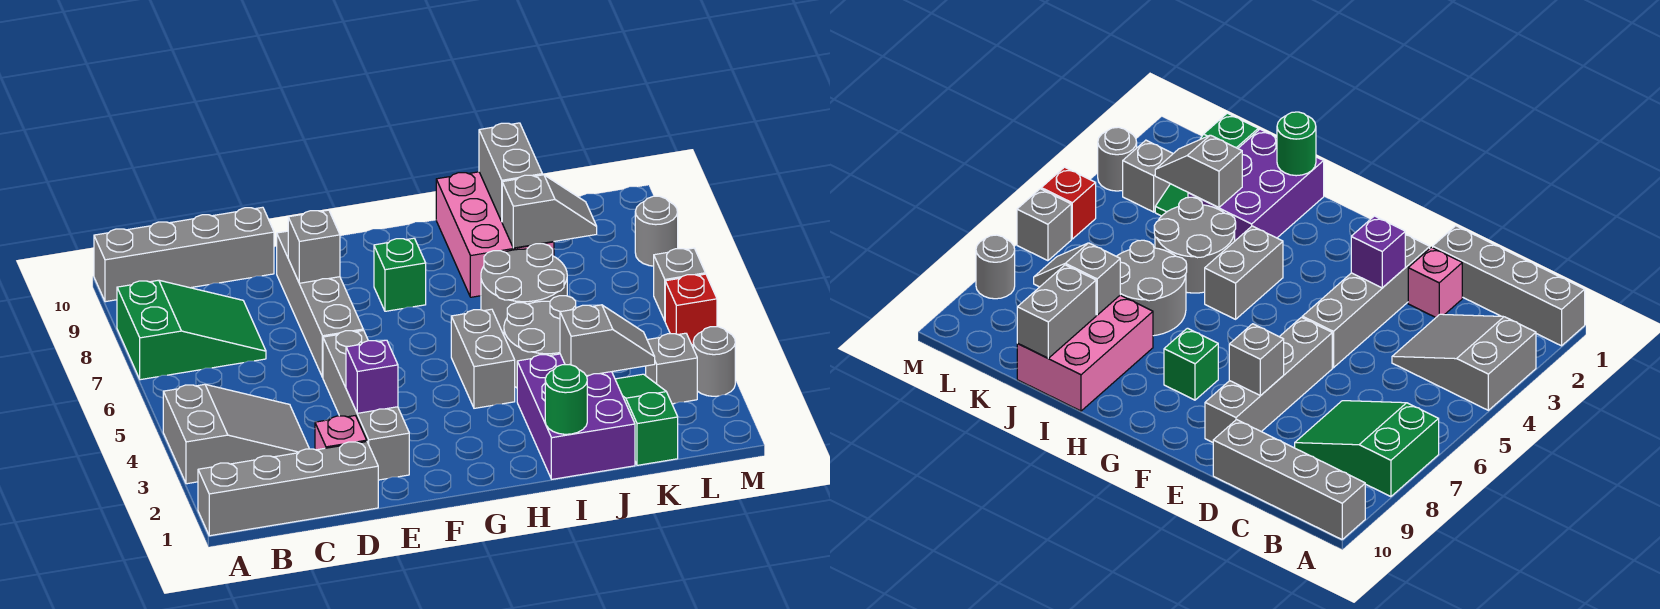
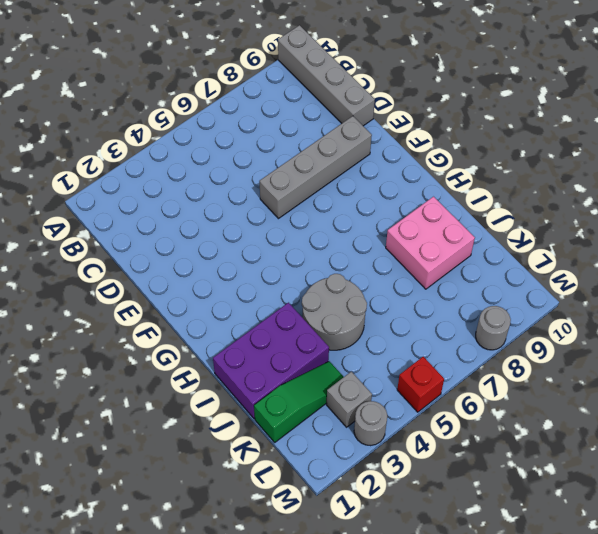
pink 2x2 brick [386,197,475,289] -> pink 2x3 brick [436,172,554,297]
none -> grey 1x4 brick [198,442,378,536]
none -> grey 2x3 slope [163,384,309,484]
none -> green 2x3 slope [117,280,266,380]

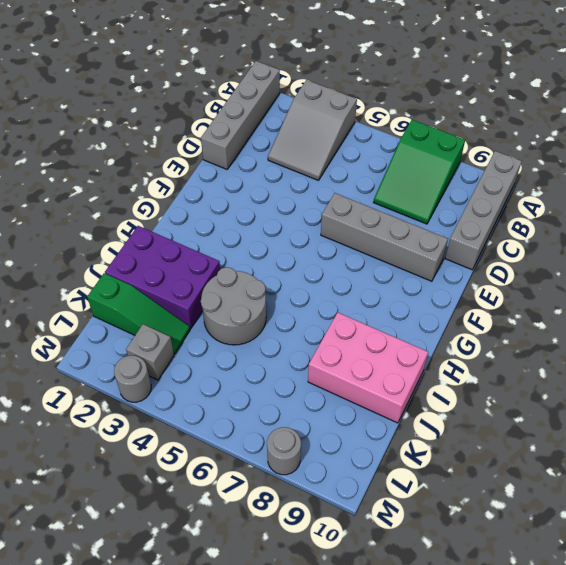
none -> pink 1x1 brick [315,416,367,450]
none -> grey 1x4 brick [323,330,409,480]
none -> green 1x1 brick [374,238,426,311]

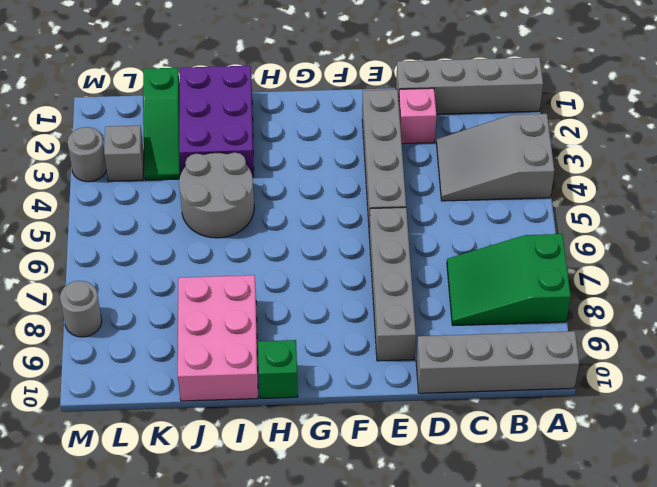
green 1x1 brick [258,340,298,398] -> green 1x1 brick moved to [374,238,426,311]
none -> grey 1x2 brick [451,309,515,408]
none -> grey 2x2 round brick [481,244,567,335]
none -> red 1x1 brick [665,274,717,345]

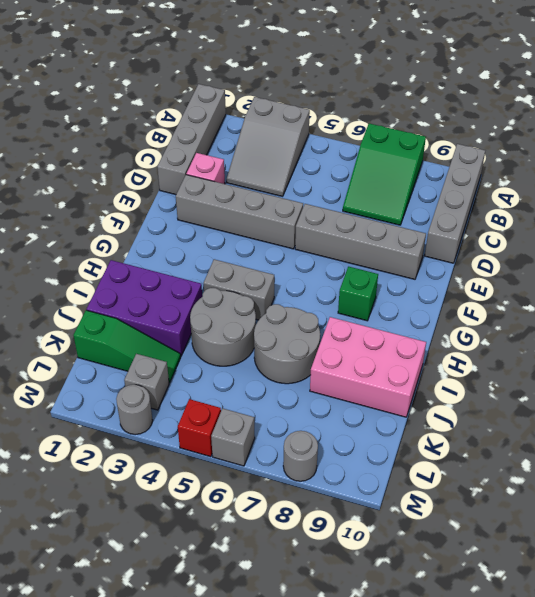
none -> purple 1x1 brick [346,340,398,413]
none -> grey 1x1 brick [288,210,340,283]
none -> green 1x1 round brick [545,365,587,434]

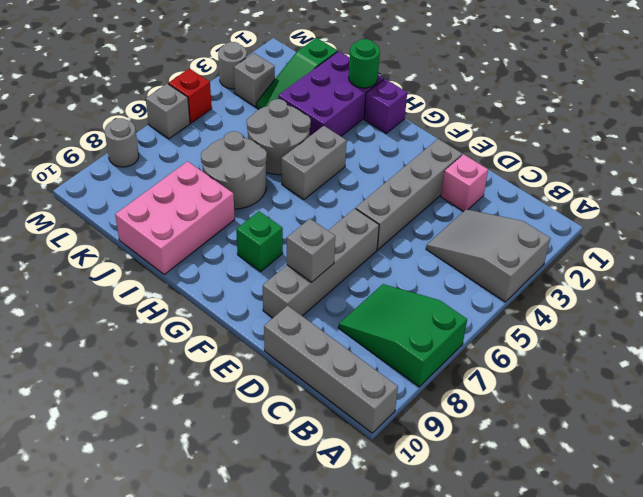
purple 1x1 brick [364,79,407,133] -> purple 1x1 brick moved to [346,340,398,413]
none -> grey 1x4 brick [198,442,378,536]
none -> grey 1x2 slope [560,305,655,376]
none -> grey 1x2 slope [502,175,597,248]

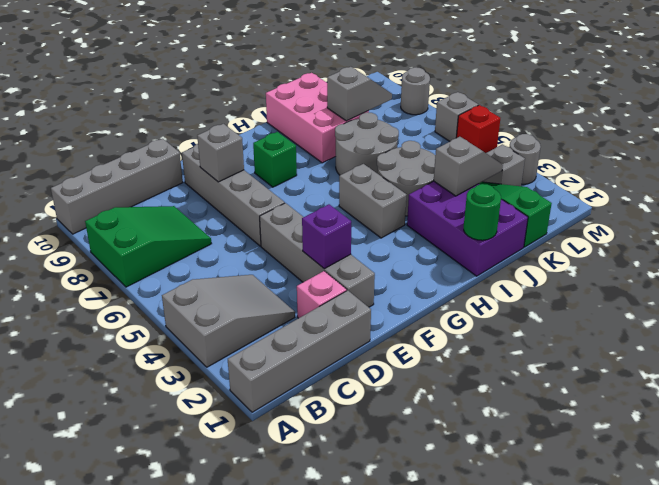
none -> grey 1x2 brick [479,123,542,221]

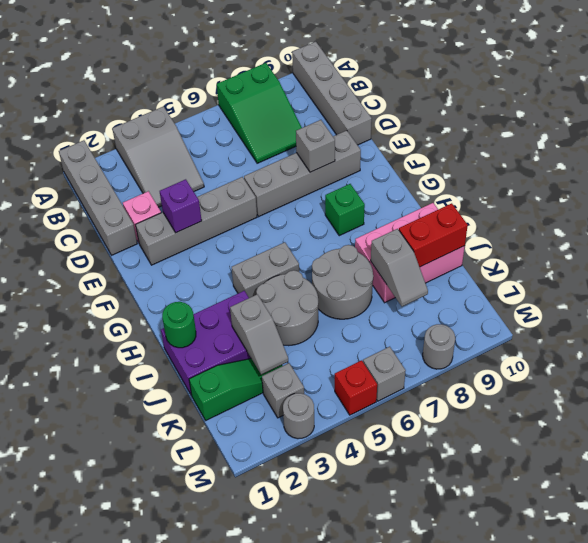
red 1x2 brick [399,203,468,267] -> grey 1x2 brick [479,123,542,221]

